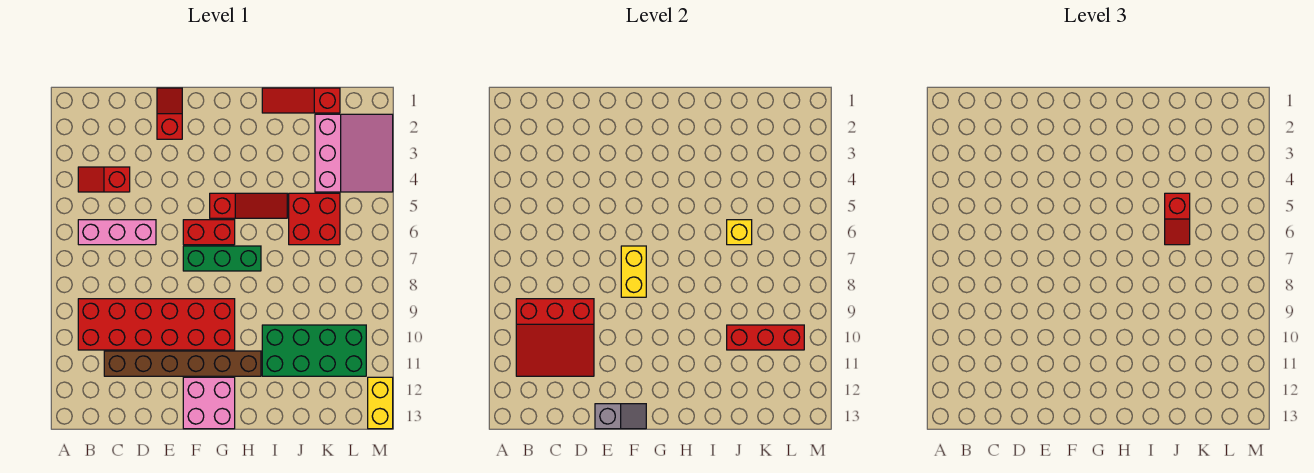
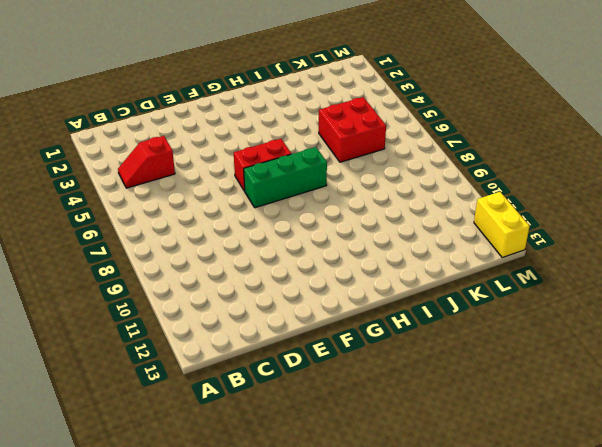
none -> pink 1x3 brick [78,220,156,245]
none -> red 2x6 brick [78,299,235,350]
none -> brown 1x6 brick [104,351,261,376]

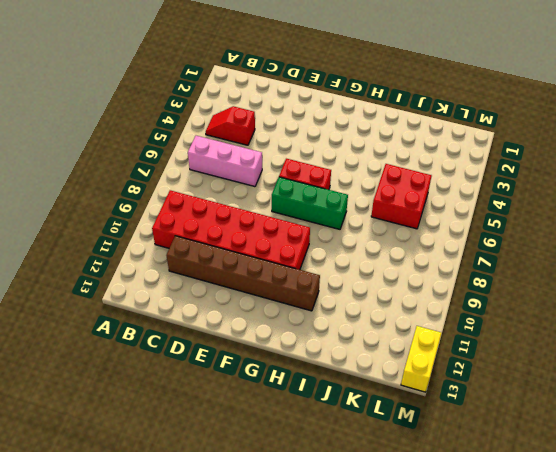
none -> red 1x2 slope [157,88,182,139]
none -> pink 2x2 brick [183,377,235,429]
none -> red 1x3 slope [210,193,287,218]

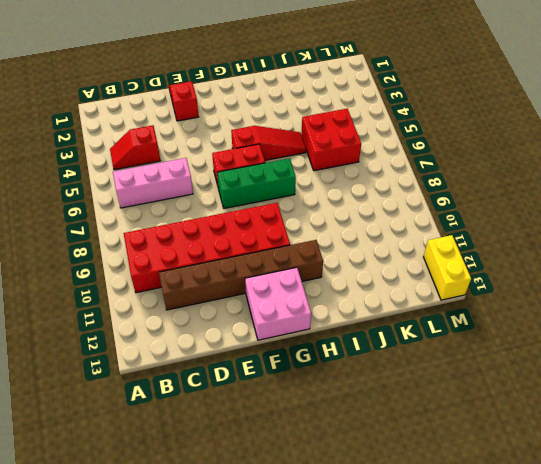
none -> red 1x3 slope [262,88,340,113]
none -> green 2x4 brick [262,325,366,376]
none -> pink 3x3 slope [315,114,393,192]

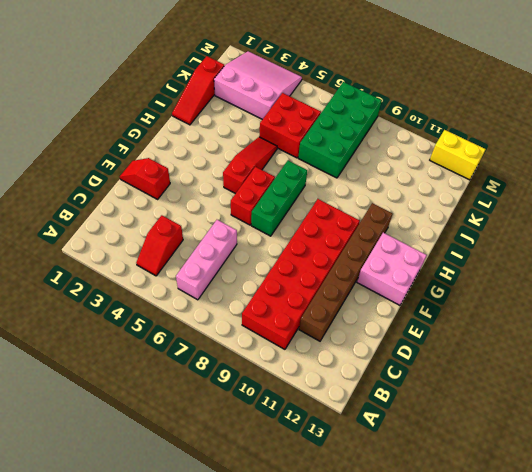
green 2x4 brick [298,82,382,178] -> green 2x4 brick moved to [262,325,366,376]
none -> red 3x3 slope [516,299,594,376]
none -> grey 1x2 slope [595,404,646,429]
none -> yellow 1x2 brick [621,246,646,297]

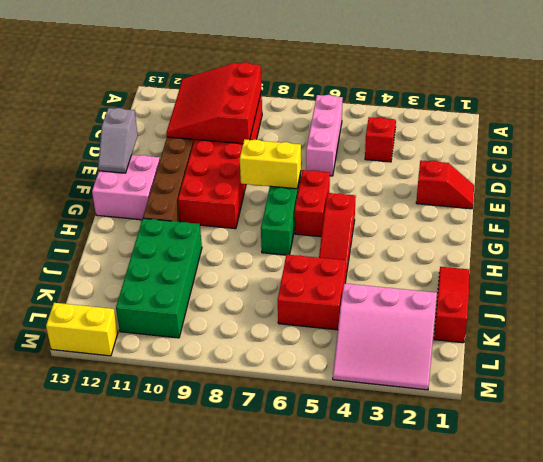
none -> yellow 1x1 brick [727,220,752,245]
none -> red 1x3 brick [727,325,804,350]
none -> red 1x2 slope [1165,193,1190,245]

